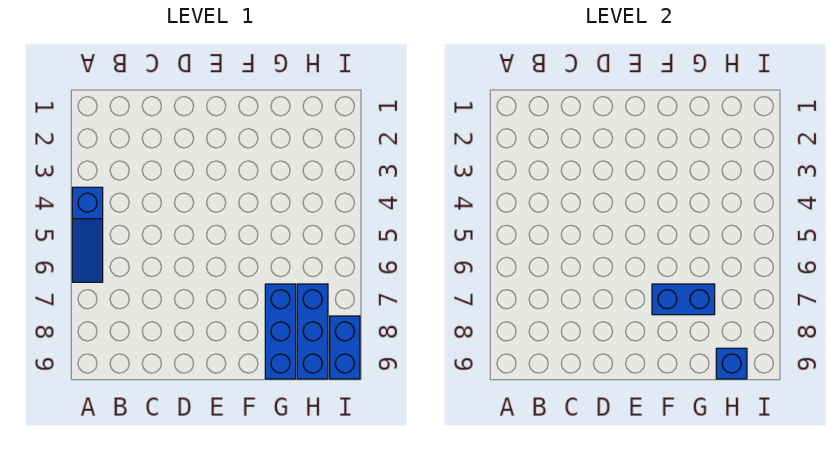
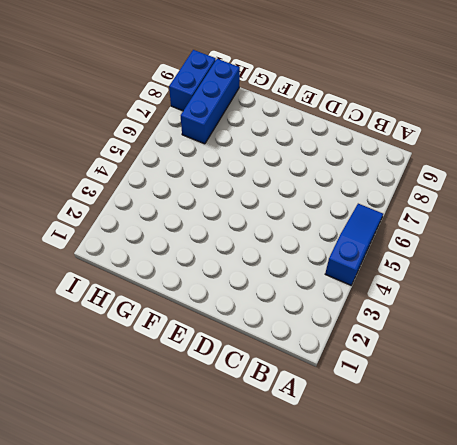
none -> blue 1x3 brick [265,284,296,379]
none -> blue 1x2 brick [652,284,715,315]

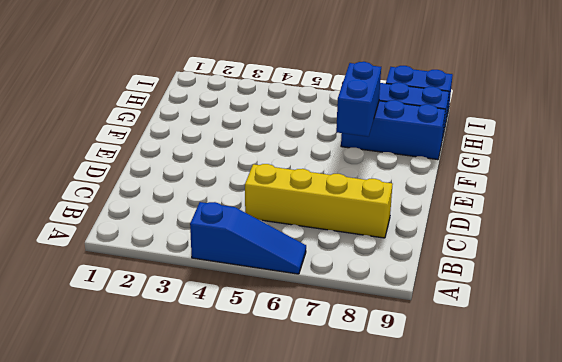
yellow 1x4 brick [245,164,393,238] -> none
none -> blue 1x1 brick [716,348,747,379]

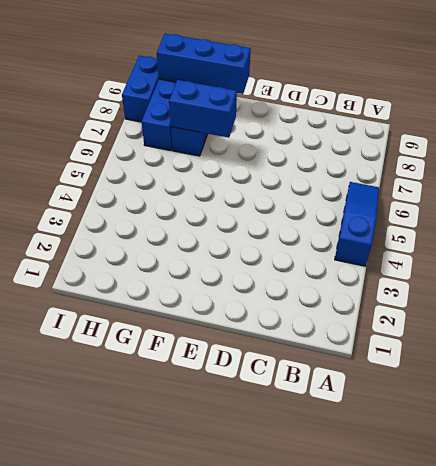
blue 1x3 brick [157,34,251,94] -> blue 1x1 brick [716,348,747,379]

